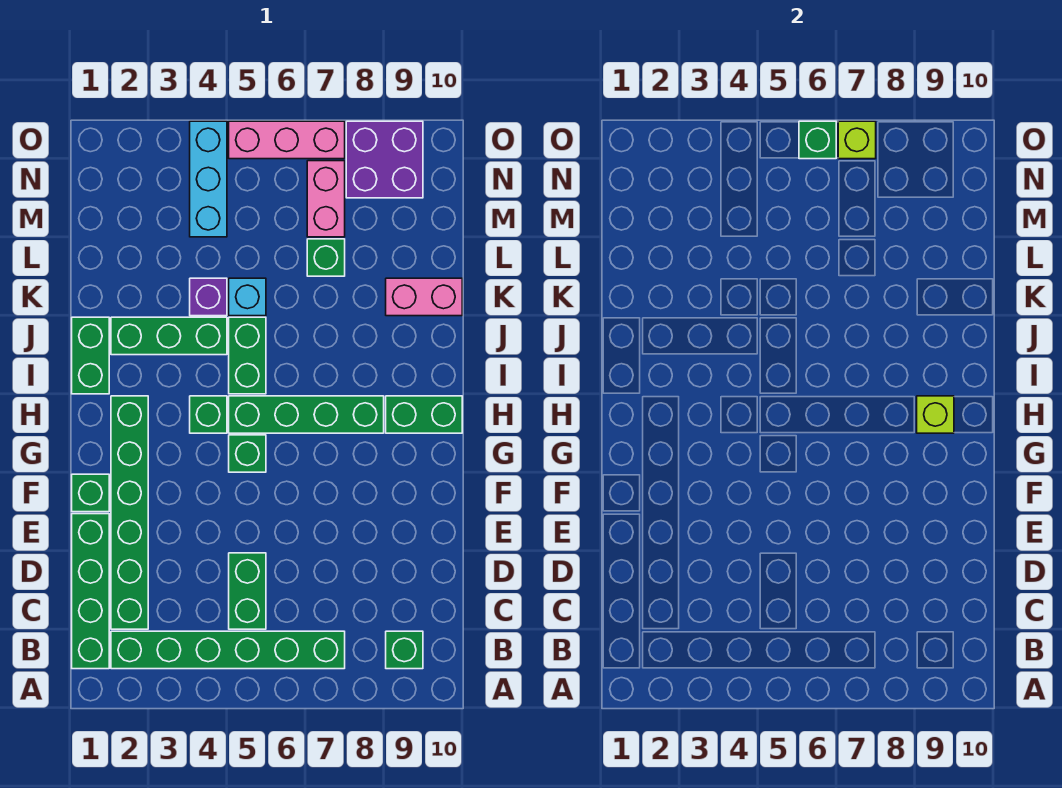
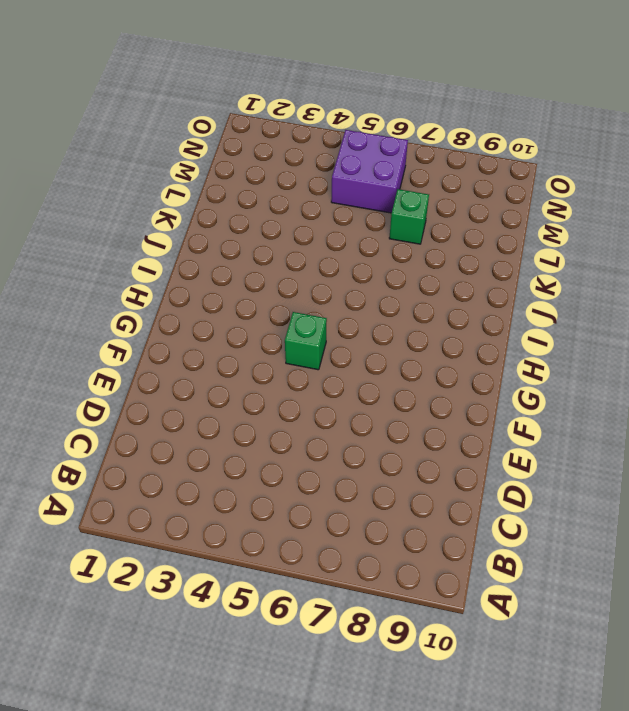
purple 2x2 brick [331,130,408,213] -> purple 2x2 brick moved to [346,121,423,198]
none -> green 1x4 brick [72,514,109,669]
none -> green 1x6 brick [111,631,345,669]
none -> green 1x1 brick [386,631,423,669]

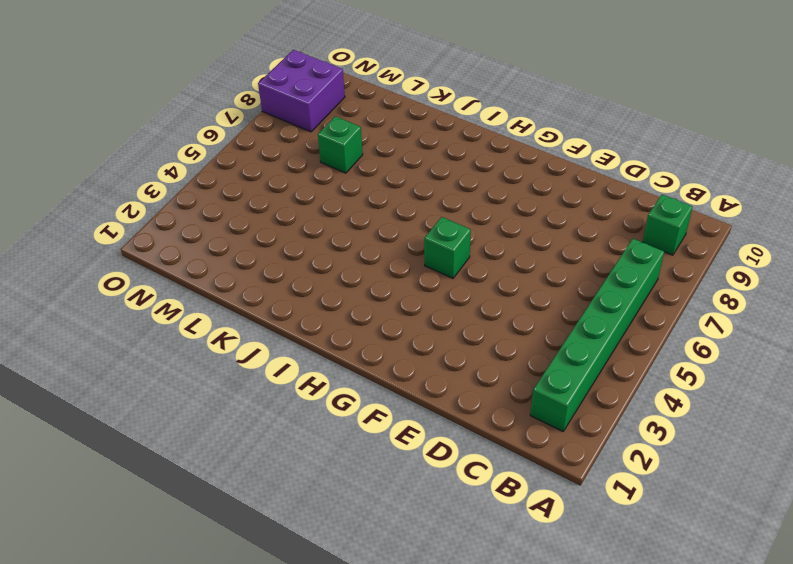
none -> green 1x4 brick [72,514,109,669]
none -> green 1x6 brick [111,396,148,629]
none -> green 1x2 brick [229,553,266,629]

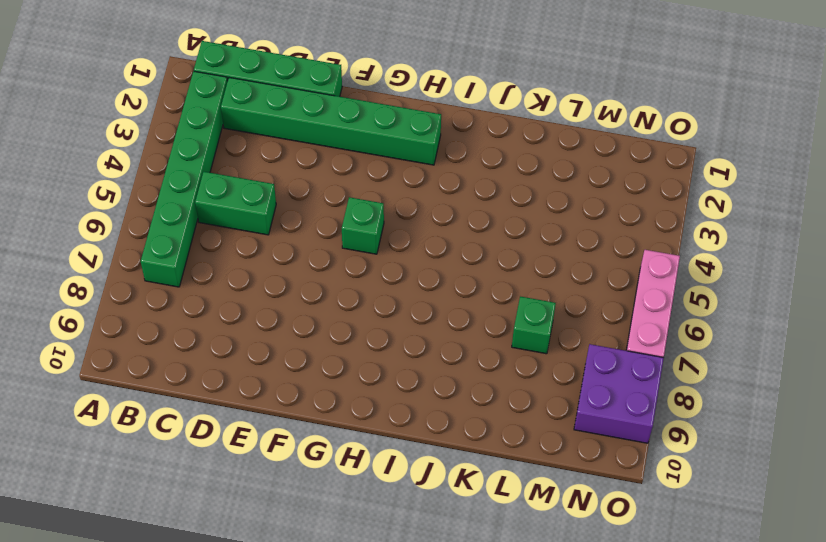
none -> green 1x1 brick [386,631,423,669]
none -> green 1x1 brick [72,474,109,512]
none -> green 1x1 brick [190,396,227,433]

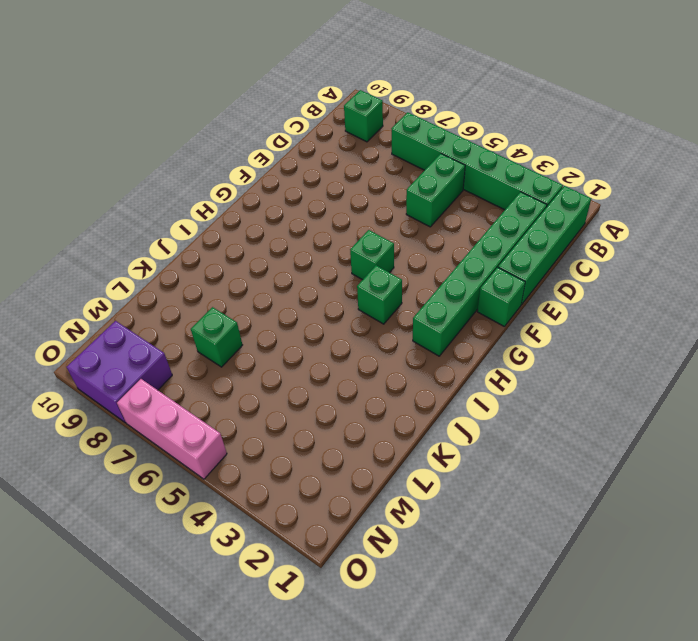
none -> green 1x4 brick [229,396,384,433]
none -> green 1x2 brick [386,396,462,433]
none -> green 1x2 brick [72,317,109,394]

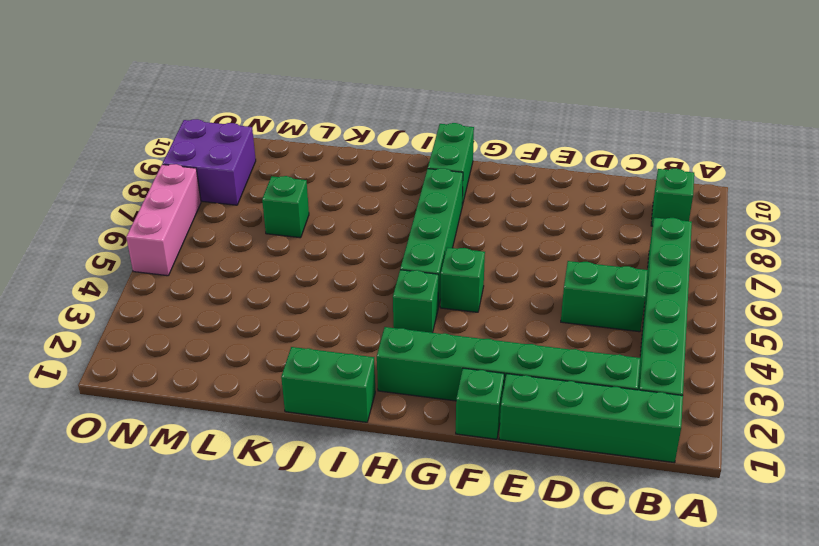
none -> green 1x2 brick [229,317,266,394]
none -> green 1x3 brick [111,317,227,355]
none -> purple 1x1 brick [190,278,227,316]

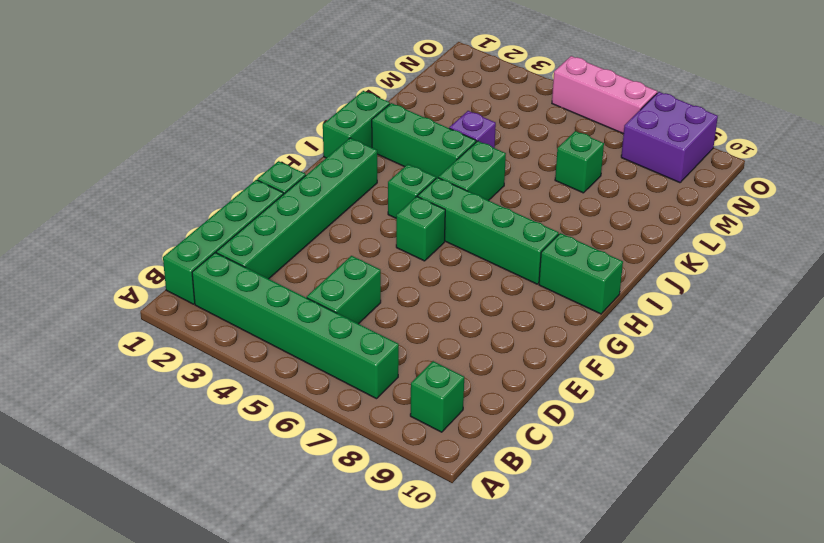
none -> cyan 1x1 brick [229,278,266,316]
none -> pink 1x2 brick [386,278,462,316]
none -> cyan 1x3 brick [190,121,227,237]

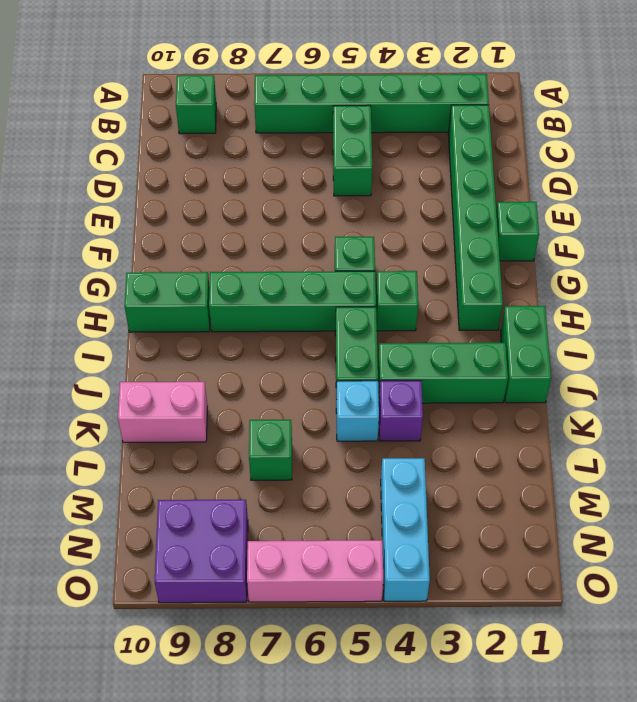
none -> green 1x4 brick [72,514,109,669]
none -> pink 1x2 brick [307,161,345,237]
none -> lime 1x1 brick [917,396,954,433]

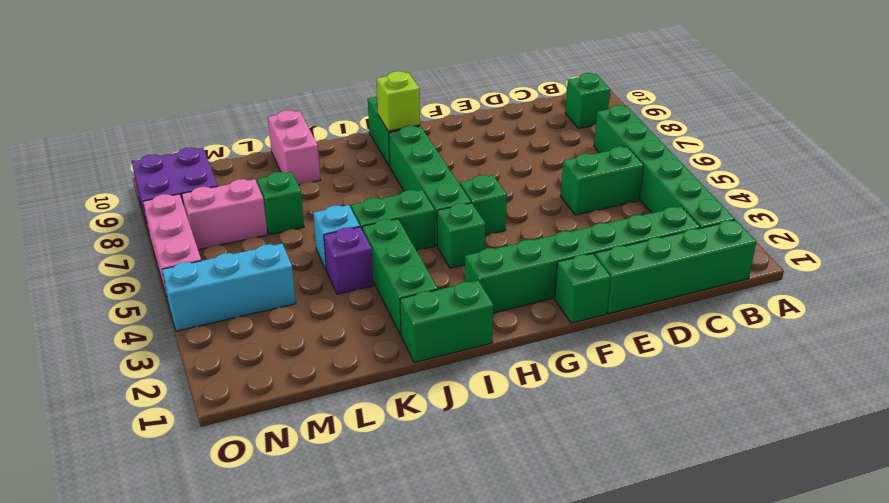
none -> green 1x1 brick [799,121,836,159]
none -> lime 1x1 brick [838,121,876,159]

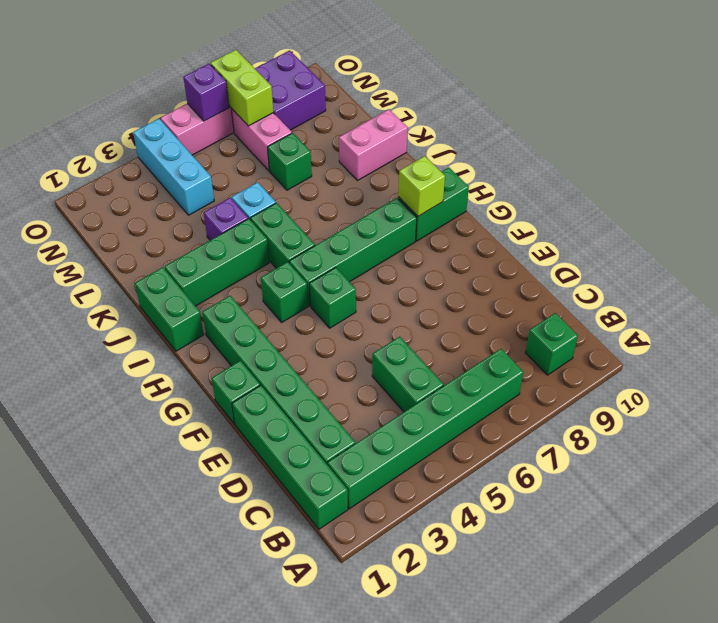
lime 1x2 brick [211,50,273,126] -> lime 1x1 brick [838,121,876,159]
purple 1x1 brick [183,64,229,121] -> green 1x1 brick [799,121,836,159]

